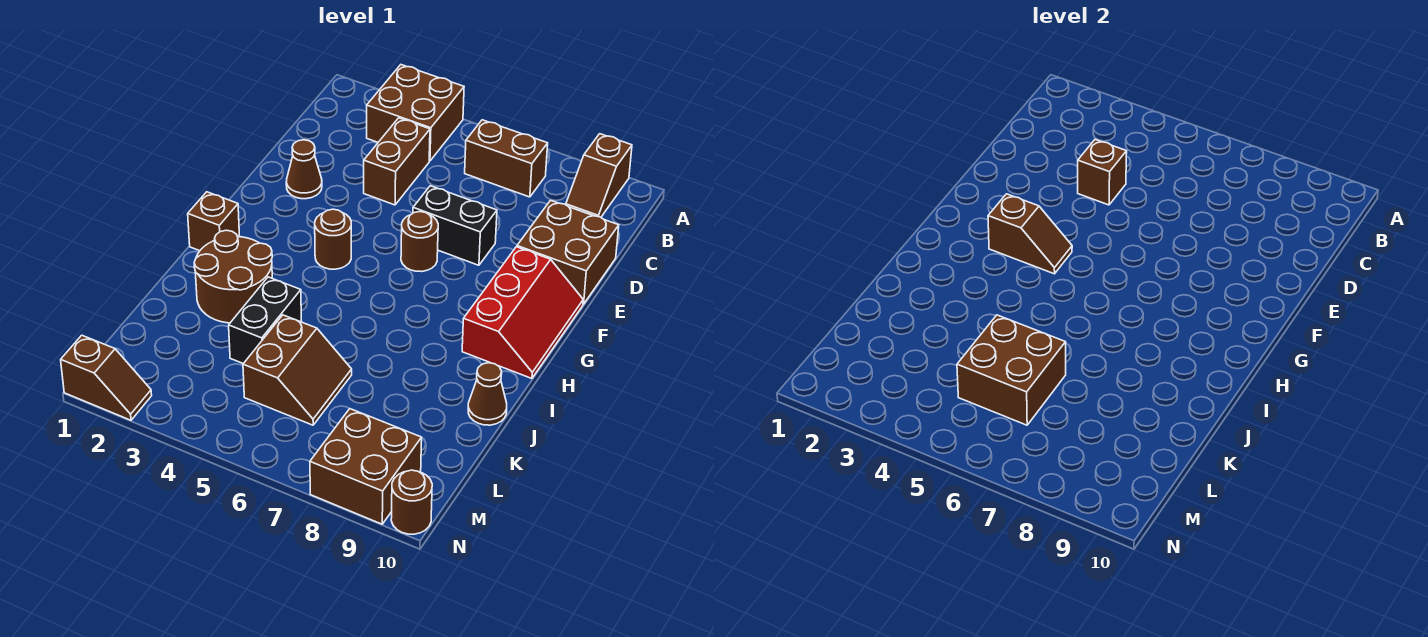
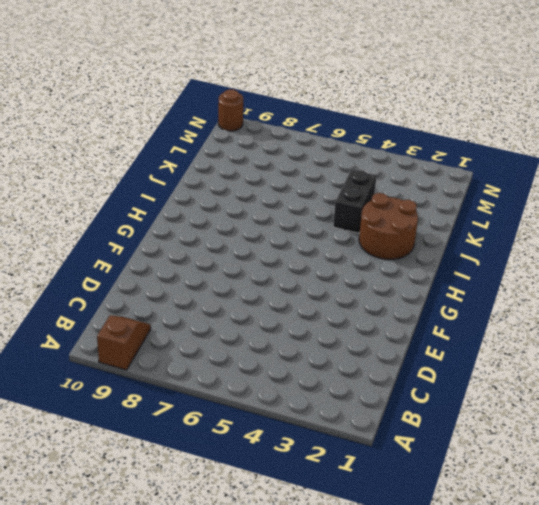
none -> brown 2x2 brick [367,65,464,161]
none -> brown 1x2 brick [465,120,548,197]
none -> brown 1x2 brick [364,118,430,205]

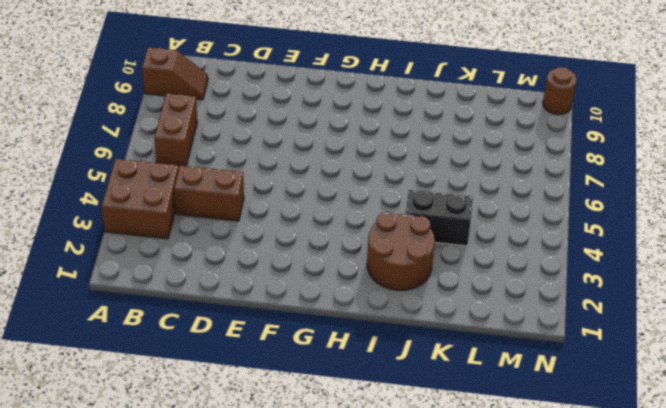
none -> brown 2x2 brick [517,200,619,304]
none -> brown 1x1 cone [286,140,322,199]
none -> black 1x2 brick [413,186,497,265]

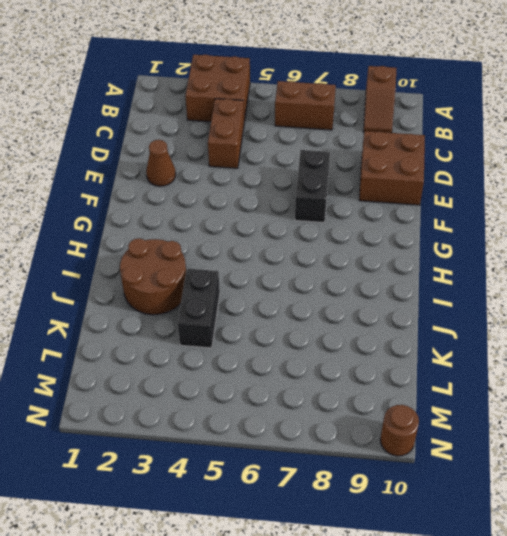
black 1x2 brick [295,150,330,223] -> black 1x2 brick turned to [413,186,497,265]
none -> brown 1x1 round brick [401,212,438,272]
none -> red 2x3 slope [462,247,583,378]
none -> brown 1x1 round brick [315,209,351,269]

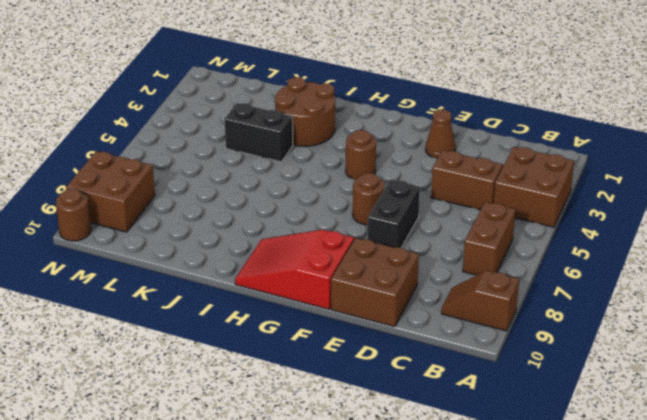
red 2x3 slope [235,230,354,309] -> red 2x3 slope turned to [462,247,583,378]
none -> brown 1x1 brick [188,192,240,251]
none -> brown 1x1 cone [468,363,507,425]
none -> brown 2x2 slope [243,315,352,425]

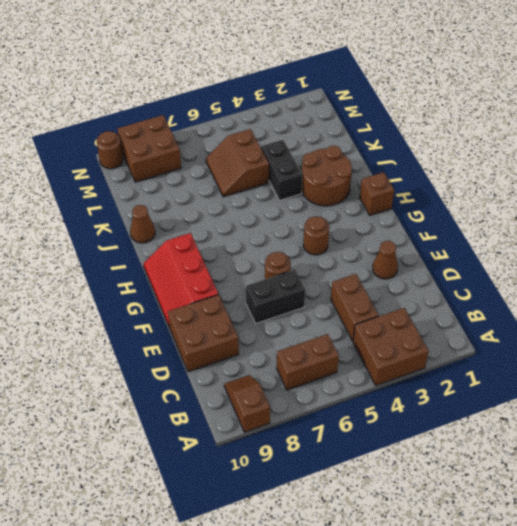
none -> brown 1x2 slope [61,335,152,420]
none -> brown 1x1 brick [1078,140,1127,205]
none -> brown 1x2 slope [988,194,1072,274]

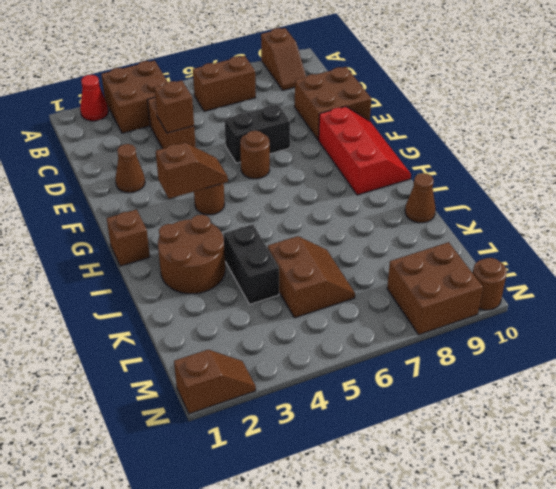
red 1x1 cone [80,75,108,121] -> none
none -> brown 2x2 brick [957,315,1066,425]

